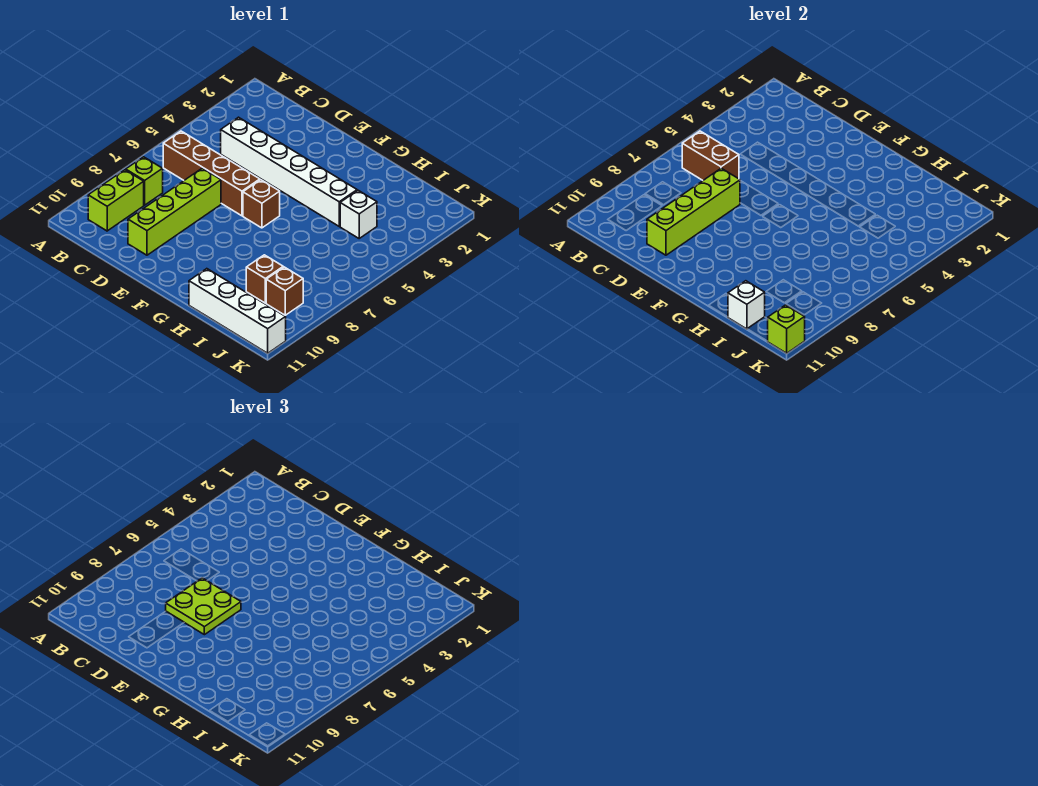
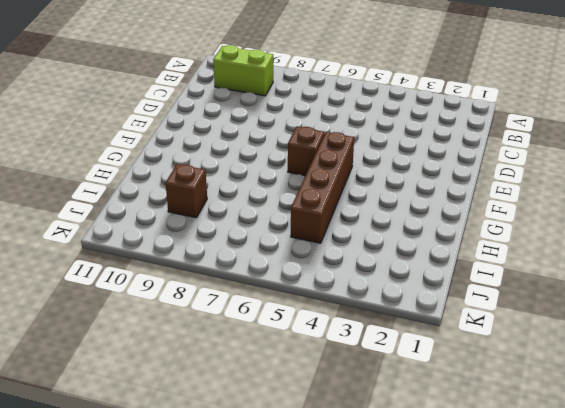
brown 1x4 brick [291,132,354,243] -> brown 1x4 brick moved to [163,131,260,216]
none -> lime 1x1 brick [126,157,163,205]
none -> white 1x6 brick [221,117,357,226]
none -> lime 1x4 brick [128,168,221,255]

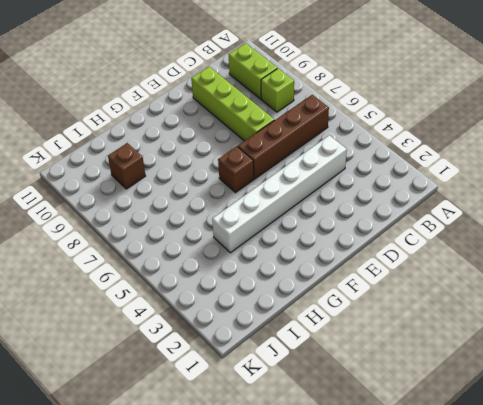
none -> white 1x4 brick [189,269,286,353]
none -> white 1x1 brick [340,190,377,238]
none -> brown 1x1 brick [266,267,303,315]

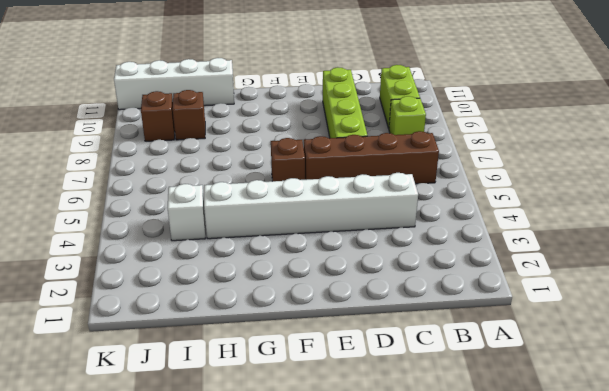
none -> brown 1x2 brick [682,131,739,180]
none -> lime 1x4 brick [647,168,740,255]
none -> white 1x1 brick [728,281,765,329]

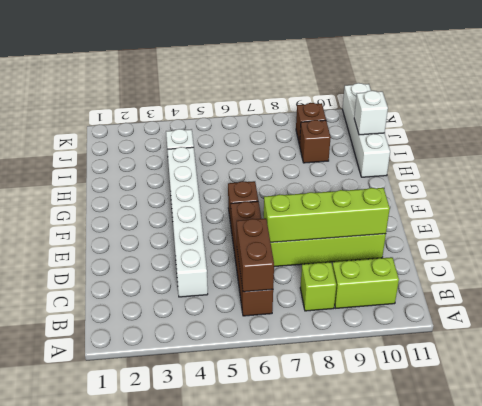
none -> lime 1x1 brick [768,305,805,353]
none -> lime 2x2 plate [166,578,241,635]

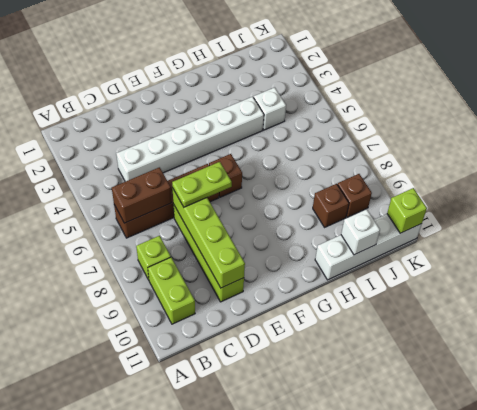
lime 1x2 plate [172,162,232,207] -> lime 2x2 plate [166,578,241,635]

